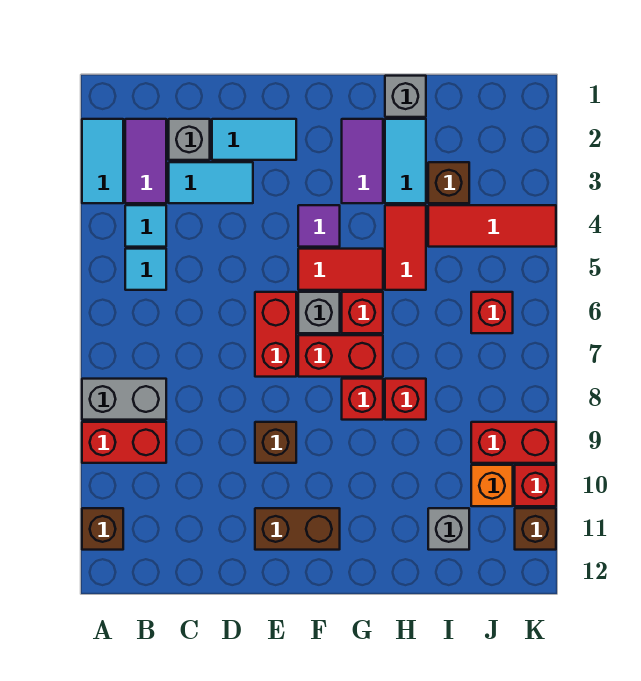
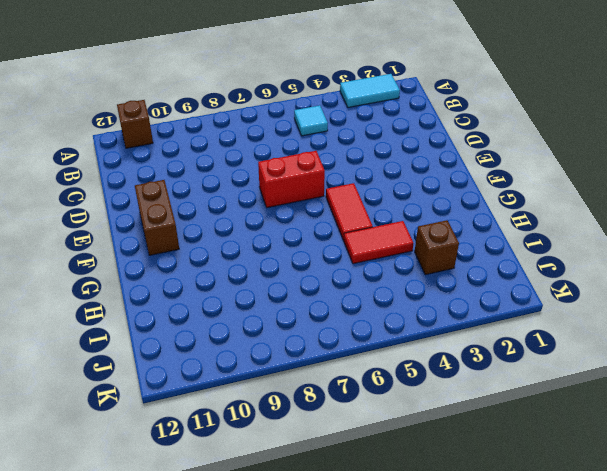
none -> grey 1x2 brick [82,379,166,420]
none -> red 1x2 brick [82,422,166,463]
none -> purple 1x2 tile [125,119,166,203]
none -> cyan 1x1 tile [125,205,166,247]

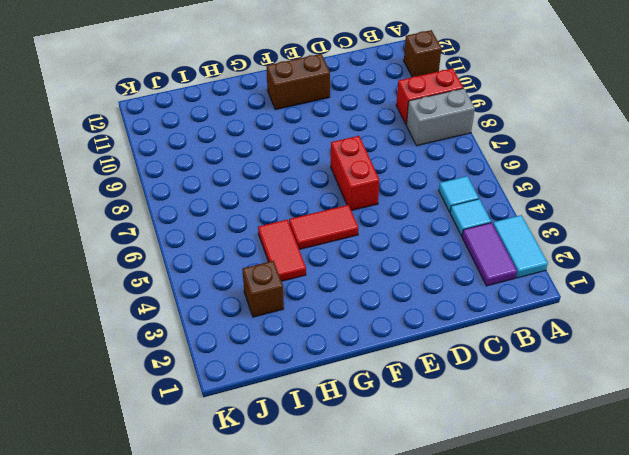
none -> grey 1x1 brick [169,119,210,160]
none -> cyan 1x2 tile [169,162,253,203]
none -> cyan 1x2 tile [212,119,296,160]
none -> brown 1x1 brick [255,422,296,463]

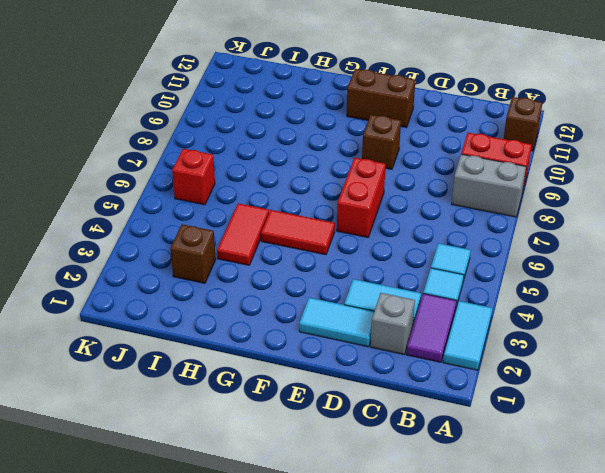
none -> purple 1x1 tile [298,205,340,247]
none -> grey 1x1 brick [298,292,340,333]
none -> red 1x2 brick [298,335,383,377]
none -> purple 1x2 tile [342,119,383,203]

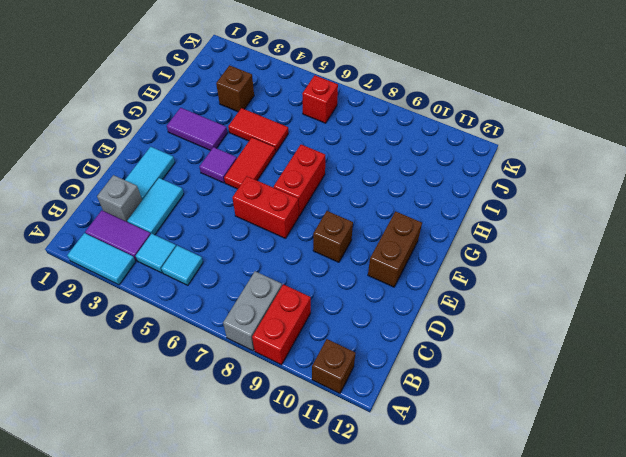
none -> grey 1x1 brick [298,292,340,333]
none -> red 1x1 brick [342,292,383,333]
none -> red 1x1 brick [342,379,383,420]
none -> grey 1x1 brick [385,76,426,117]

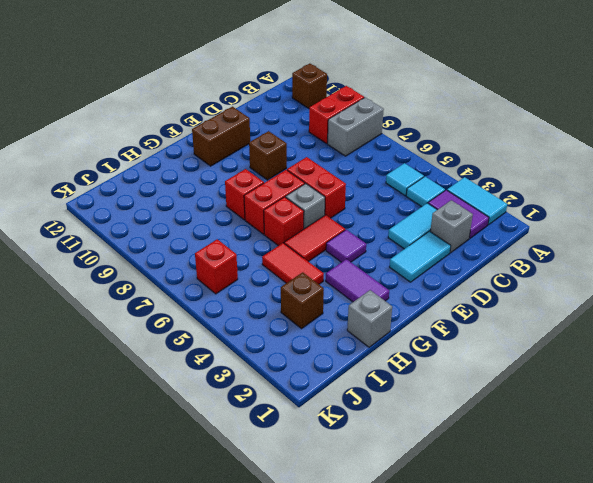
none -> cyan 1x2 tile [385,119,426,203]
none -> red 1x1 brick [385,379,426,420]
none -> red 1x3 tile [428,205,556,247]
none -> grey 1x1 brick [428,508,469,550]

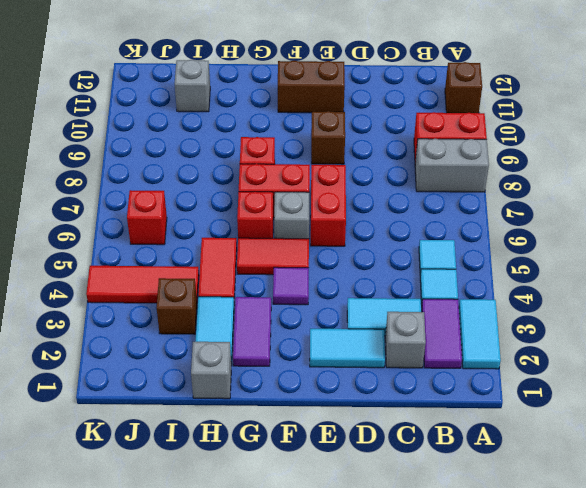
none -> red 1x1 brick [385,379,426,420]
none -> red 1x2 brick [471,422,556,463]
none -> orange 1x1 brick [471,465,513,506]
none -> red 1x1 brick [515,465,556,506]

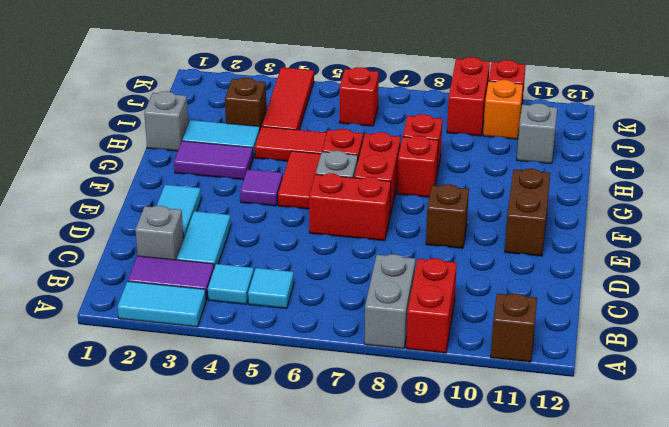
none -> brown 1x1 brick [515,508,556,550]

